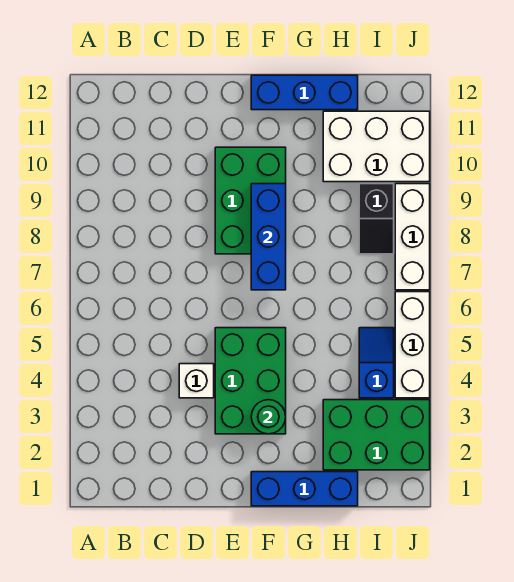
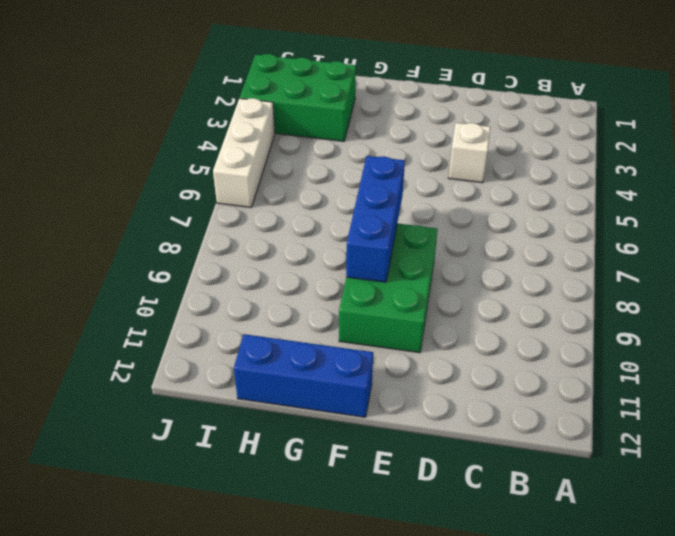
none -> green 2x3 brick [215,328,286,434]
none -> blue 1x3 brick [251,472,358,506]
none -> white 2x3 brick [323,111,430,182]

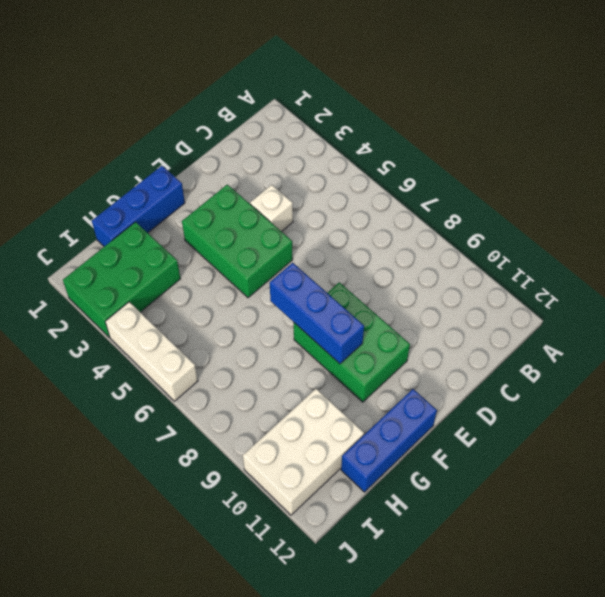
none -> blue 1x2 slope [359,328,394,398]
none -> black 1x2 slope [359,184,394,254]
none -> white 1x3 brick [395,184,430,290]

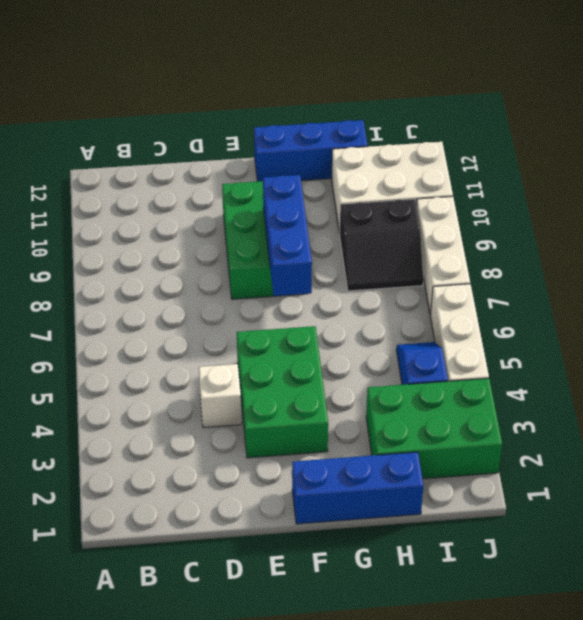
black 2x2 slope [340,199,423,291] -> black 1x2 slope [359,184,394,254]
none -> green 1x1 round brick [251,400,286,434]

